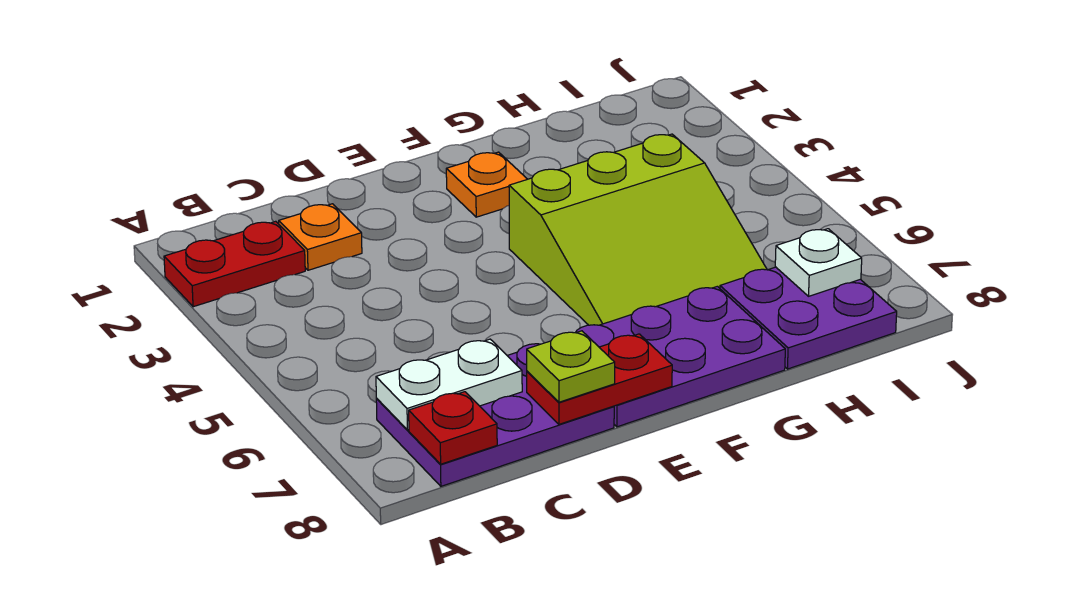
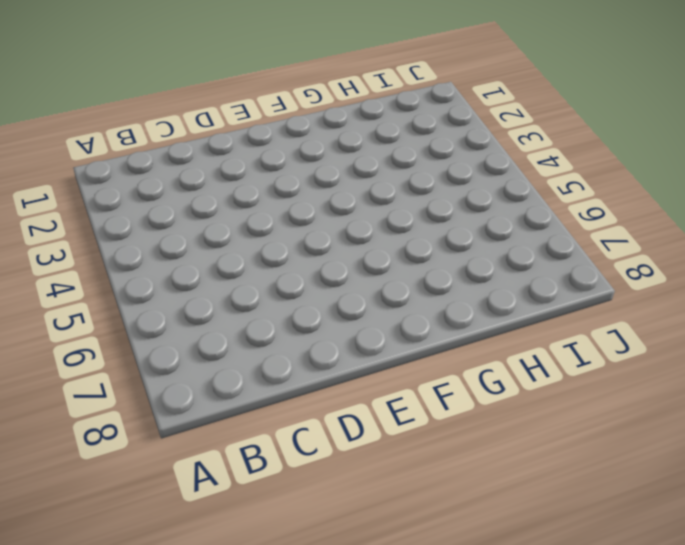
none -> red 1x2 plate [164,221,305,307]
none -> purple 2x3 plate [376,344,614,486]
none -> orange 1x1 plate [279,204,362,270]

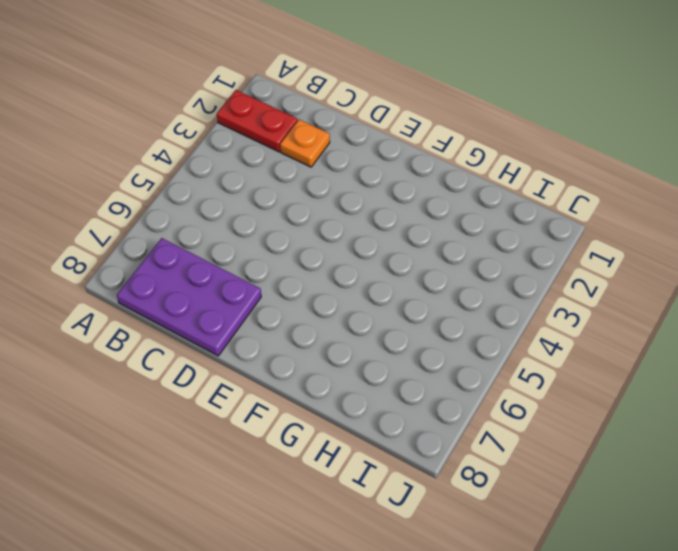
none -> purple 2x3 plate [575,286,785,427]
none -> orange 1x1 plate [446,152,527,217]
none -> lime 3x3 slope [509,134,767,325]

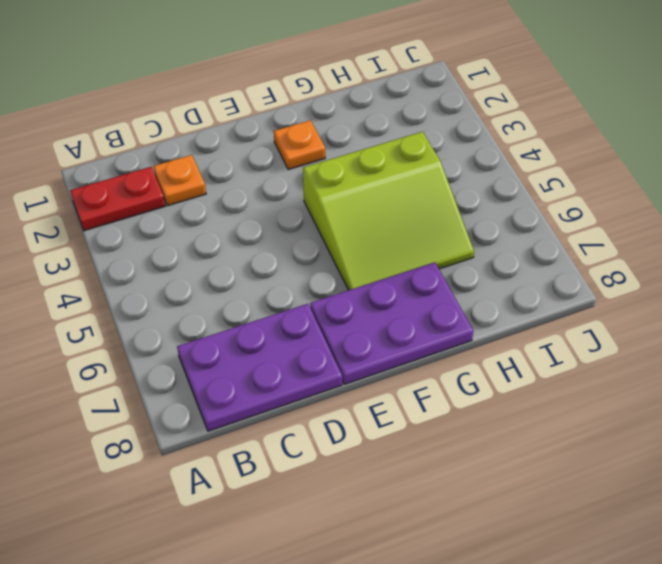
none -> purple 2x2 plate [720,267,897,369]
none -> white 1x2 plate [376,339,522,430]
none -> red 1x1 plate [409,392,497,464]

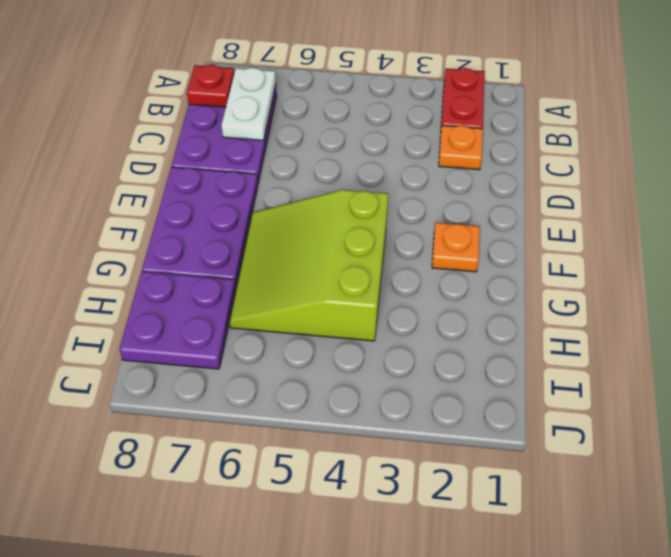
none -> red 1x2 plate [527,334,672,424]
none -> white 1x1 plate [775,229,862,296]
none -> lime 1x1 plate [527,331,615,402]

